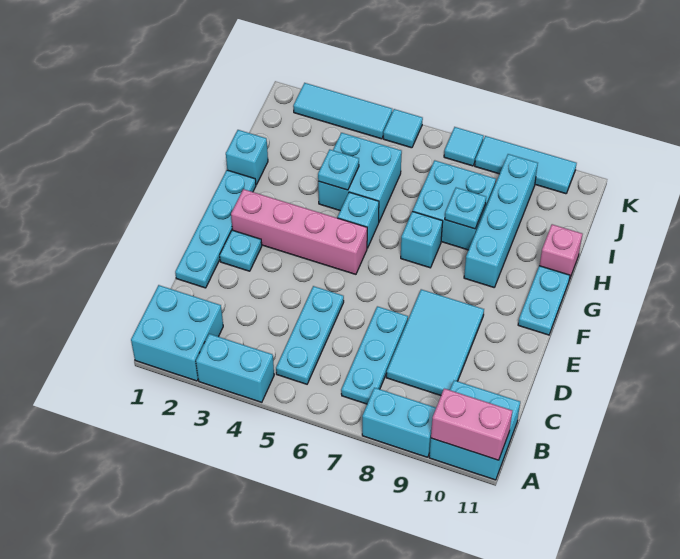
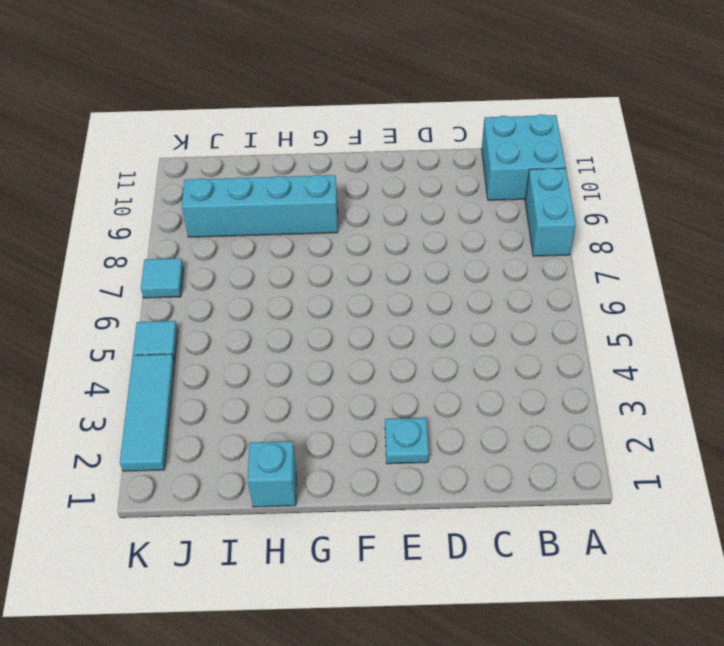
none -> cyan 2x2 brick [131,285,223,381]
none -> cyan 1x2 brick [196,334,274,402]
none -> cyan 1x3 plate [276,286,344,384]

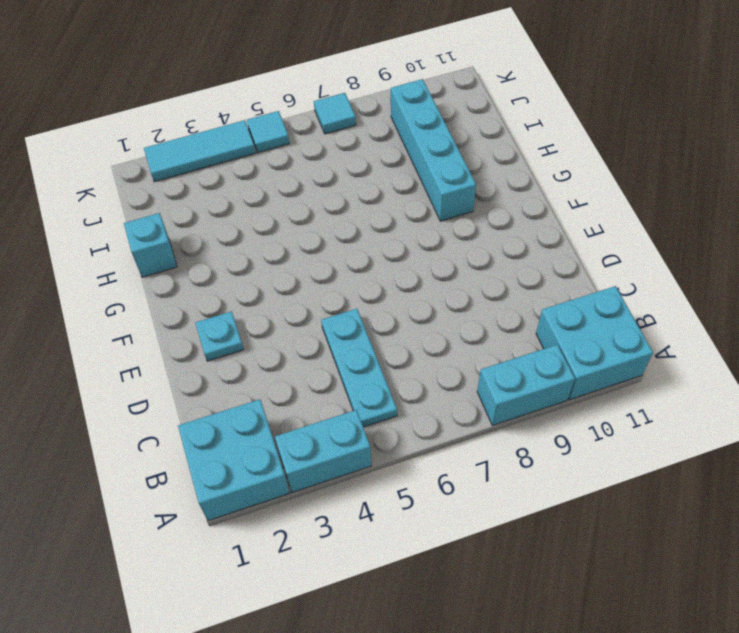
none -> cyan 1x3 plate [341,306,408,404]
none -> cyan 2x3 tile [386,289,484,395]
none -> cyan 1x4 plate [175,170,256,288]

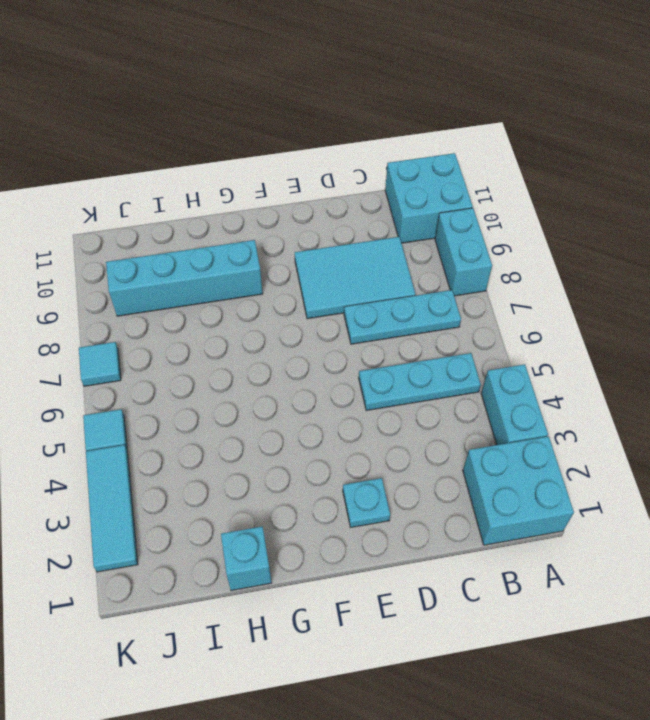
none -> cyan 1x4 plate [175,170,256,288]
none -> pink 1x4 brick [231,189,367,274]
none -> cyan 1x2 plate [518,266,570,335]

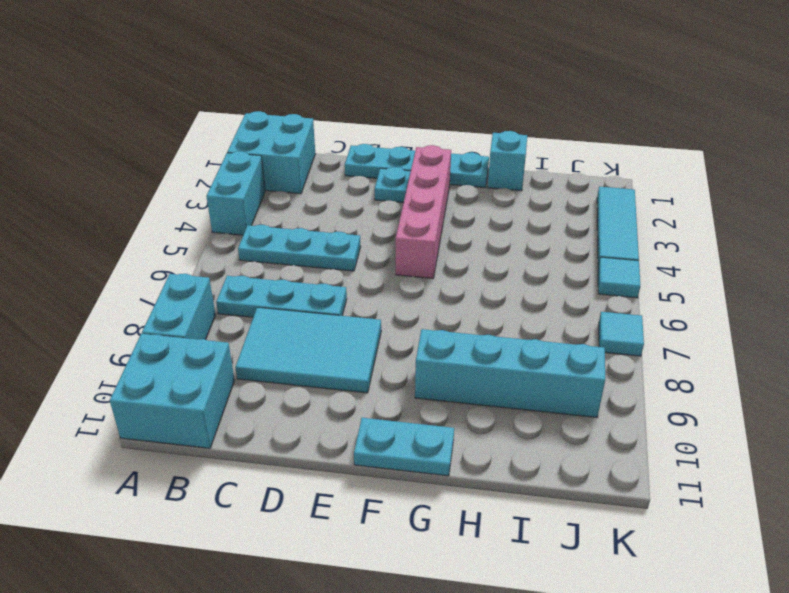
none -> cyan 1x1 brick [338,192,379,248]
none -> cyan 1x1 brick [401,211,443,268]
none -> cyan 2x2 brick [318,133,402,222]

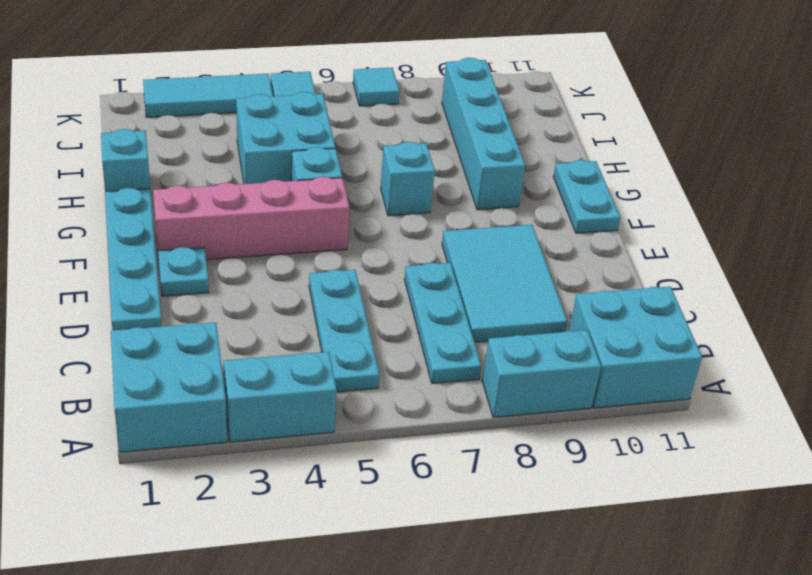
none -> cyan 2x2 brick [413,160,496,250]
none -> pink 1x1 brick [539,224,582,278]
none -> cyan 1x3 tile [475,136,577,194]

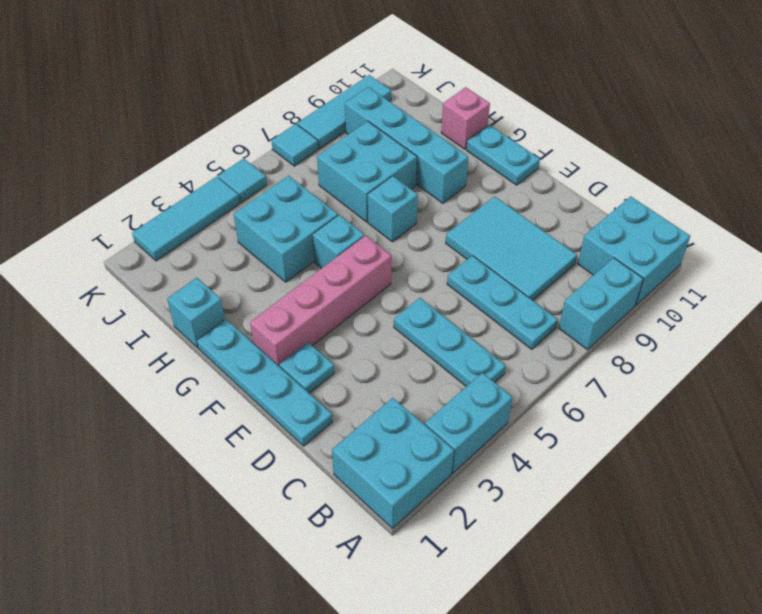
none -> pink 1x2 brick [431,389,512,460]
none -> cyan 1x1 plate [318,150,359,190]
none -> cyan 1x1 plate [445,188,486,229]

